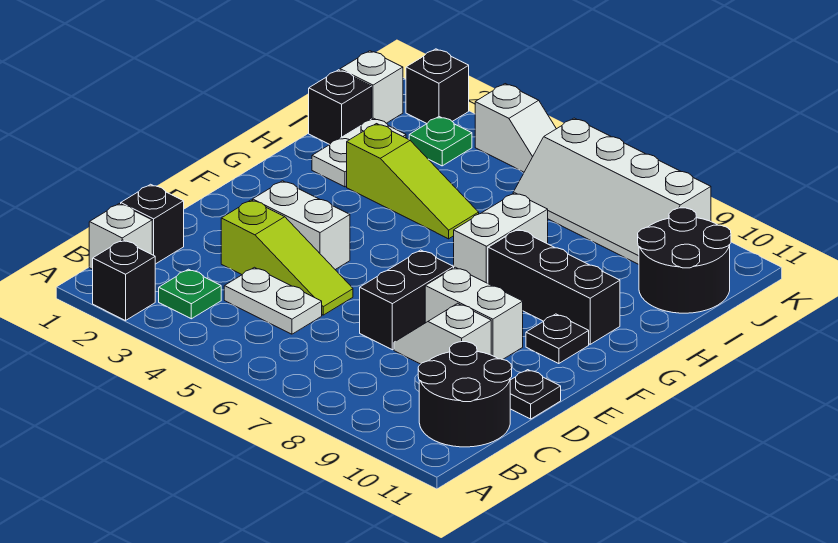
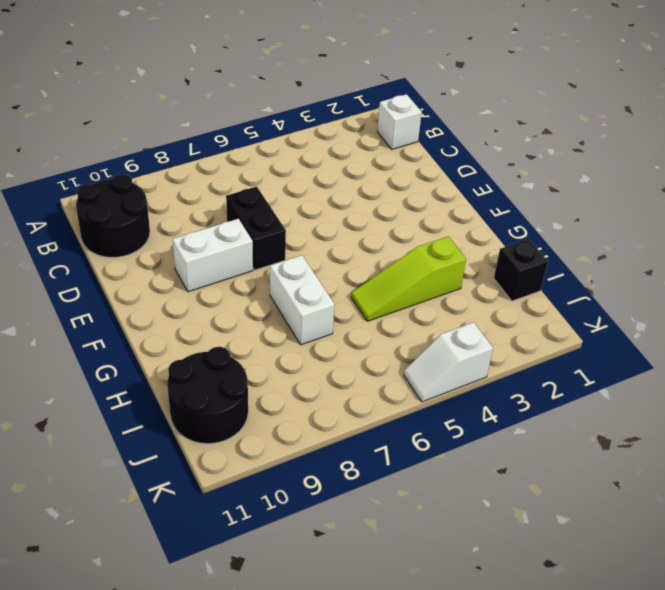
none -> black 1x1 brick [93,240,155,321]
none -> green 1x1 plate [159,269,221,319]
none -> black 1x1 brick [121,184,184,264]

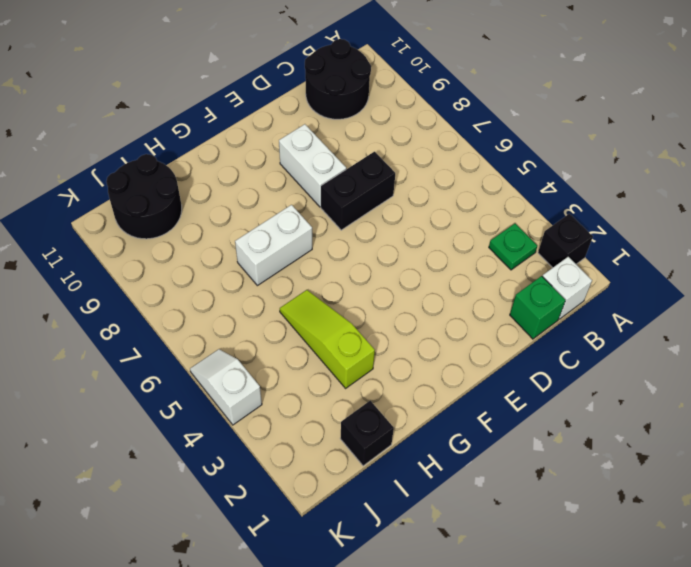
green 1x1 brick [510,276,565,339] -> black 1x1 brick [121,184,184,264]
none -> white 1x2 plate [224,267,322,334]
none -> lime 1x3 slope [221,200,353,315]
none -> white 1x2 slope [394,303,491,364]

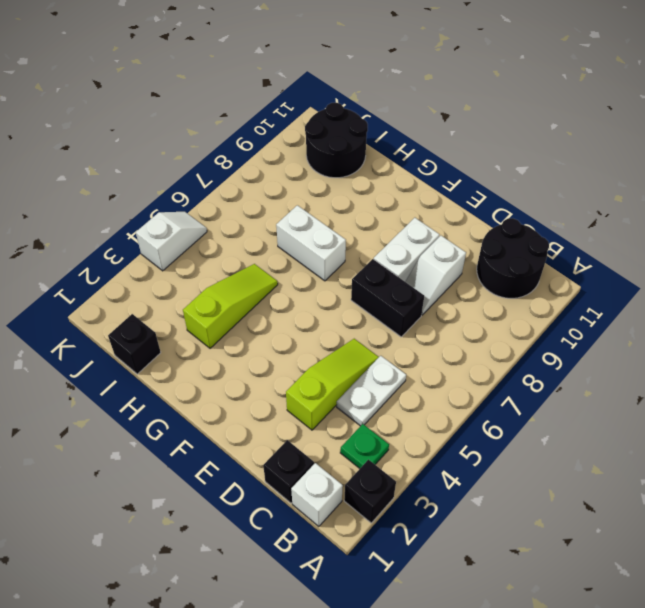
none -> black 1x1 plate [510,370,561,419]
none -> white 1x2 brick [253,181,350,270]
none -> black 1x1 plate [526,314,589,364]

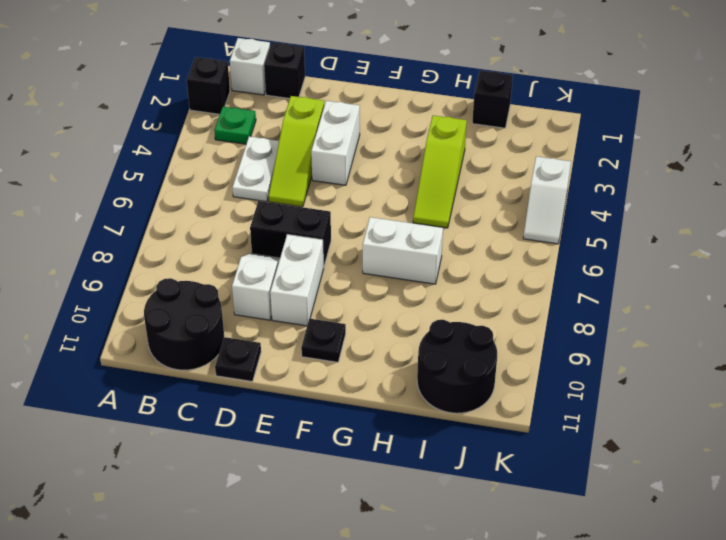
none -> black 1x3 brick [488,229,620,344]
none -> white 1x2 plate [312,118,406,187]
none -> white 1x1 brick [340,51,403,123]

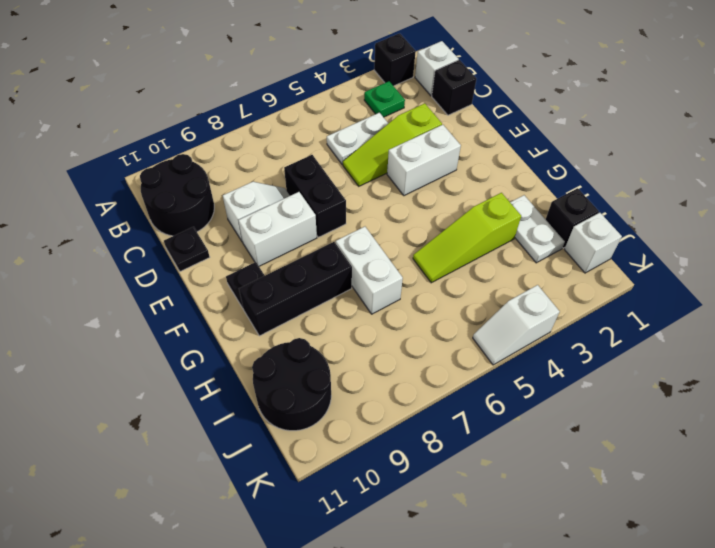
none -> green 1x1 plate [409,117,472,166]
none -> white 2x4 slope [513,118,711,264]
none -> black 1x1 brick [406,49,469,123]

